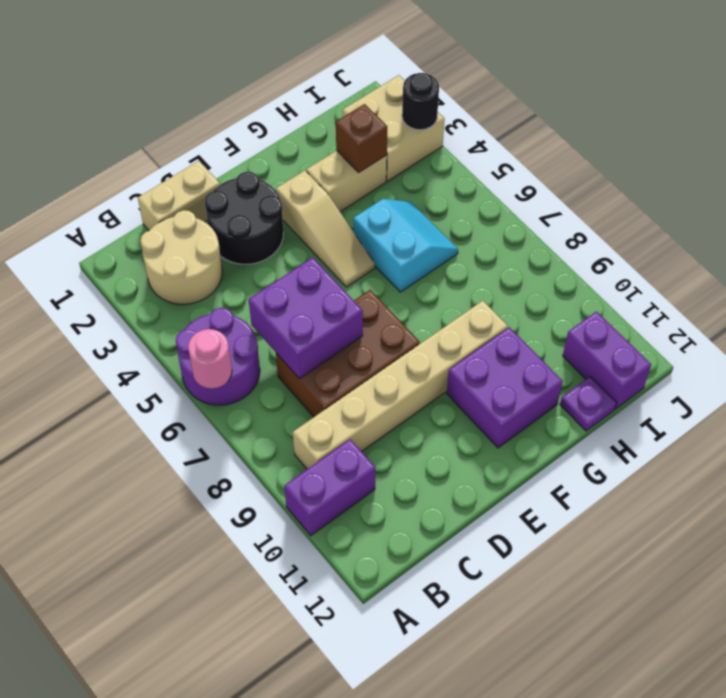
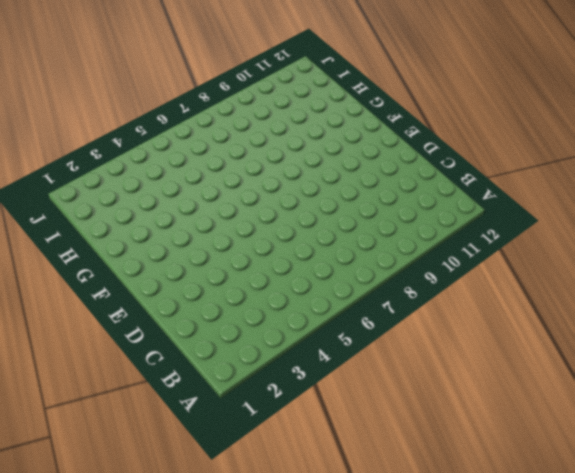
none -> purple 2x2 round brick [176,308,260,405]
none -> purple 1x2 brick [284,439,375,536]
none -> tan 2x2 round brick [140,210,222,304]

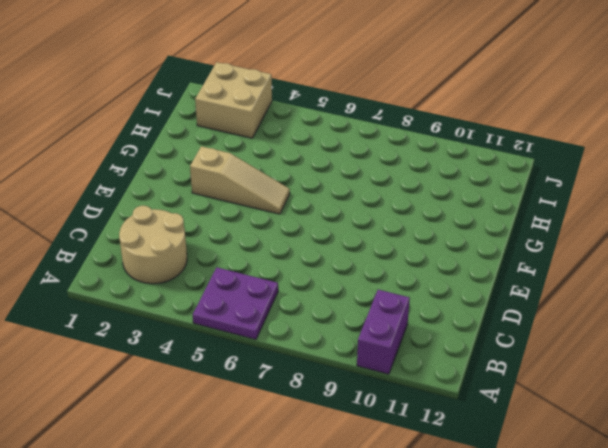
purple 2x2 plate [193,268,278,339] -> purple 2x2 round brick [176,308,260,405]
none -> tan 1x6 brick [293,301,508,469]
none -> tan 1x2 brick [138,161,220,230]
none -> brown 2x3 brick [276,290,420,417]

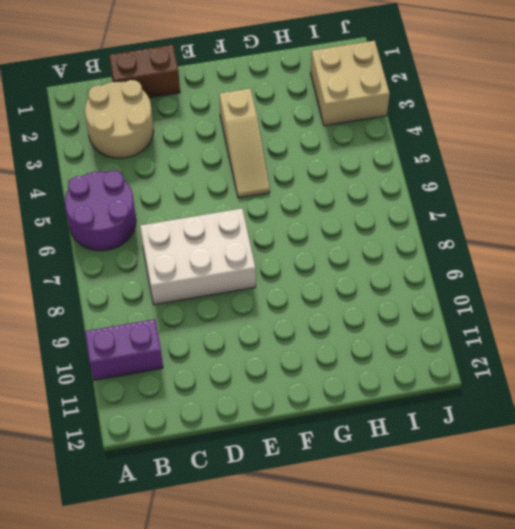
brown 1x2 brick [109,45,180,98] -> tan 1x2 brick [138,161,220,230]
white 2x3 brick [140,209,256,305] -> brown 2x3 brick [276,290,420,417]
none -> tan 1x6 brick [293,301,508,469]
none -> black 2x2 round brick [205,172,284,264]
none -> purple 2x2 brick [447,327,563,448]

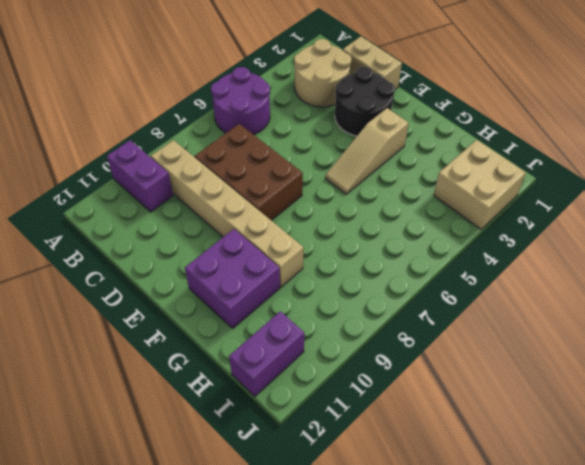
none -> tan 1x2 brick [306,151,387,212]
none -> cyan 2x2 slope [354,199,458,292]
none -> purple 1x1 plate [560,377,617,431]

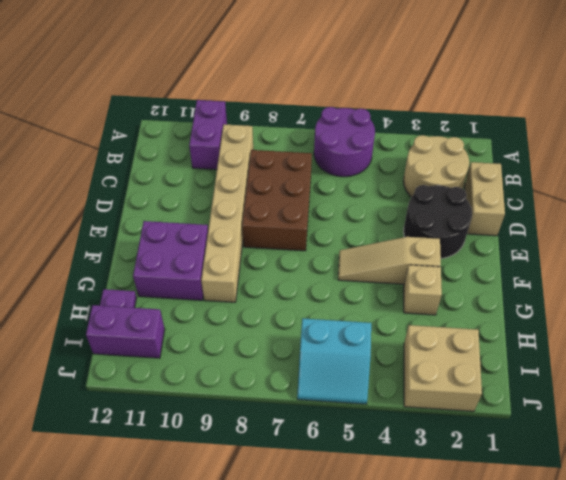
tan 1x1 brick [404,265,442,315] -> tan 1x2 brick [306,151,387,212]
cyan 2x2 slope [297,318,371,404] -> cyan 2x2 slope moved to [354,199,458,292]
none -> pink 1x1 round brick [188,329,232,389]
none -> purple 2x2 brick [249,258,363,379]
none -> brown 1x1 brick [336,104,387,172]

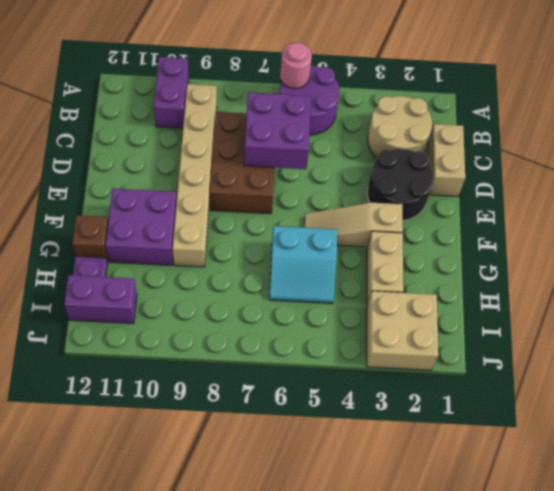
brown 1x1 brick [72,215,108,262] -> brown 1x1 brick moved to [336,104,387,172]
none -> black 1x1 round brick [402,73,439,130]

